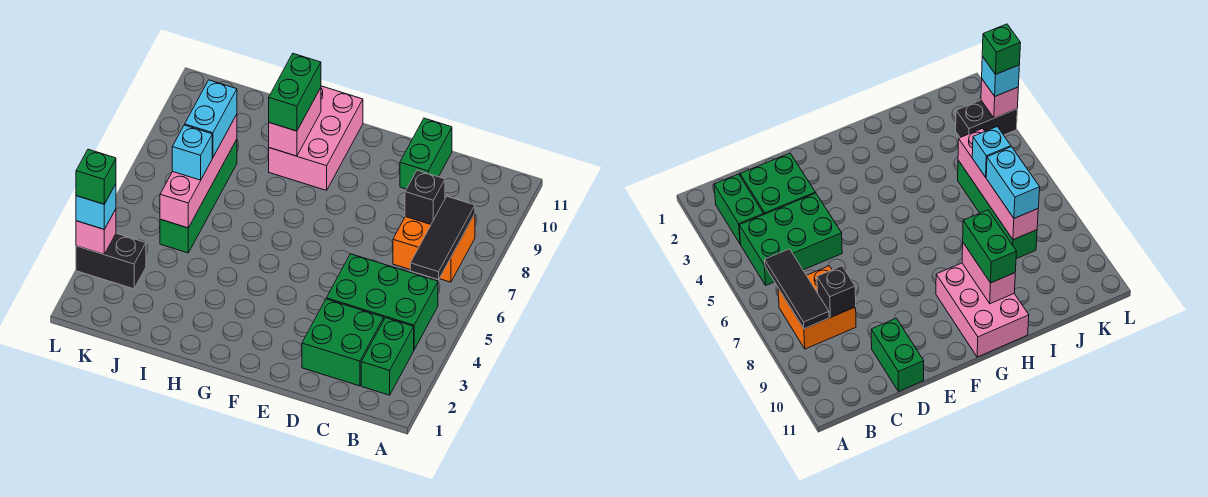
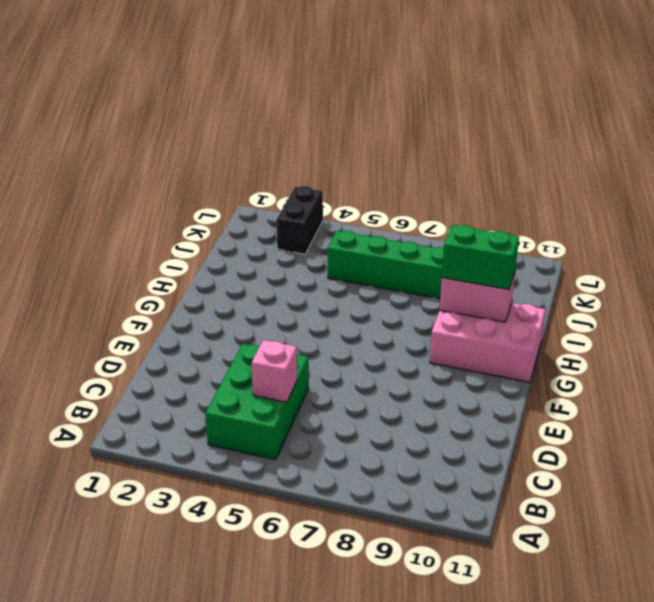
pink 1x1 brick [252,340,298,402] -> pink 1x1 brick moved to [76,209,116,254]
none -> green 1x2 brick [361,318,414,395]
none -> orange 2x2 brick [393,214,475,282]
none -> green 2x2 brick [302,299,384,386]

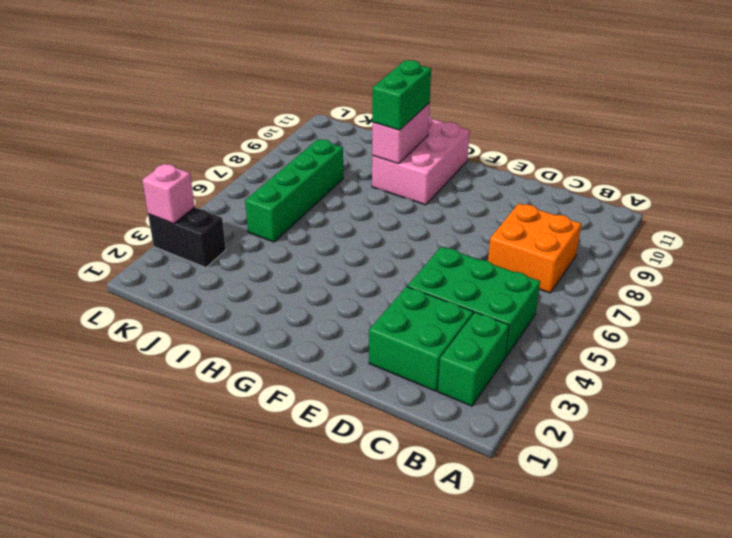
none -> green 1x2 brick [400,118,452,189]
none -> black 1x3 tile [410,196,475,280]
none -> black 1x1 brick [405,170,445,224]

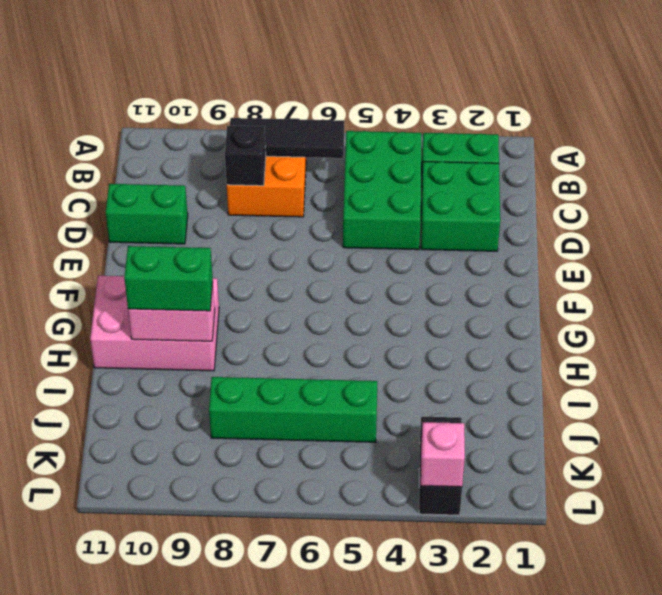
none -> pink 1x4 brick [160,114,237,228]
none -> cyan 1x1 brick [172,125,212,180]
none -> cyan 1x2 brick [185,80,237,158]

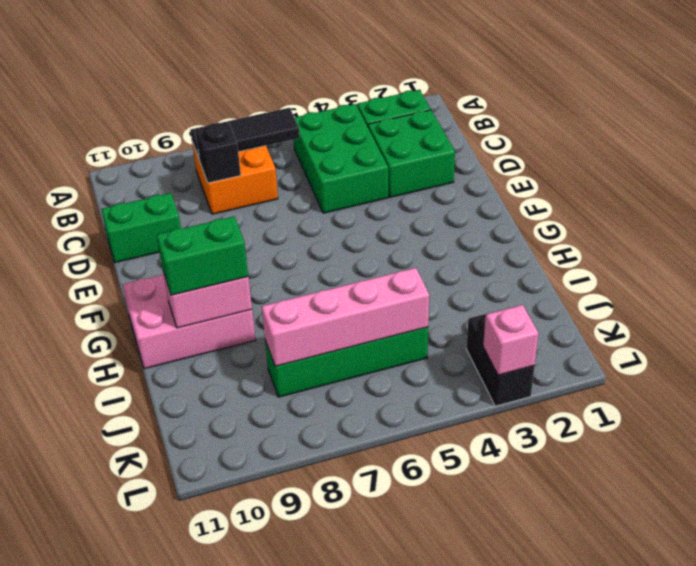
none -> cyan 1x1 brick [172,125,212,180]
none -> cyan 1x2 brick [185,80,237,158]
none -> cyan 1x1 brick [76,184,116,229]

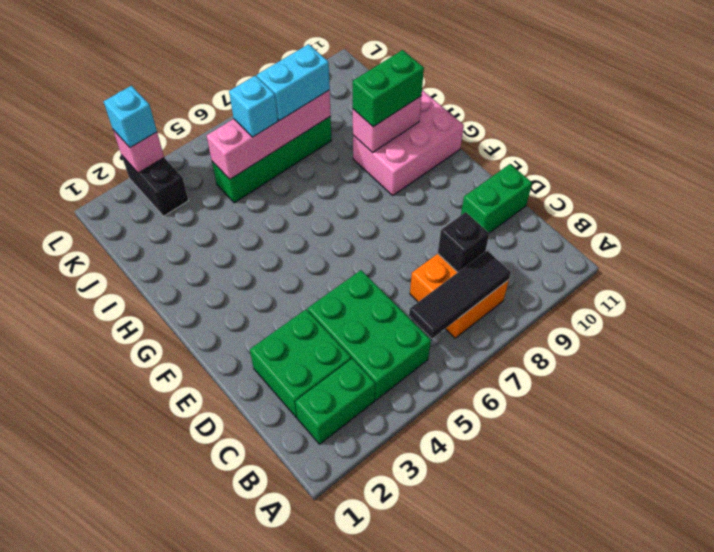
none -> green 1x1 brick [76,149,116,204]

